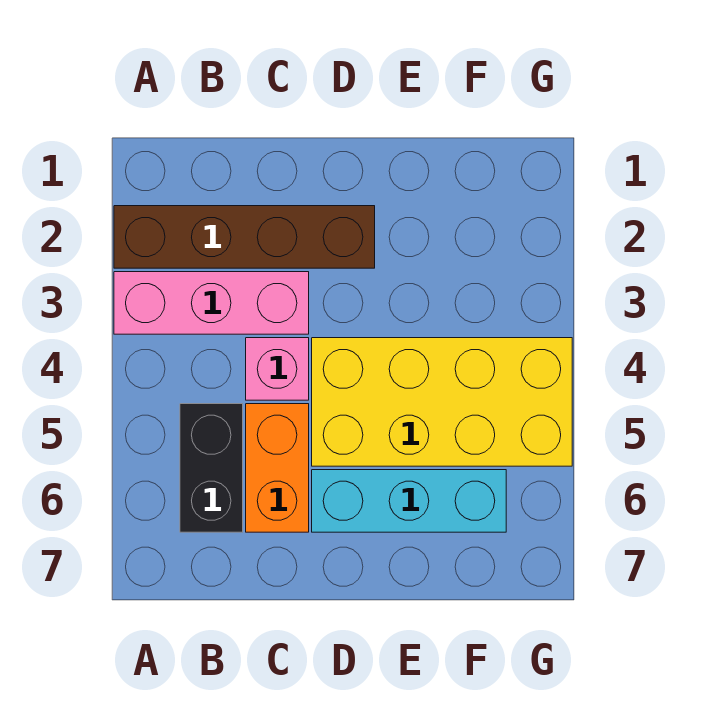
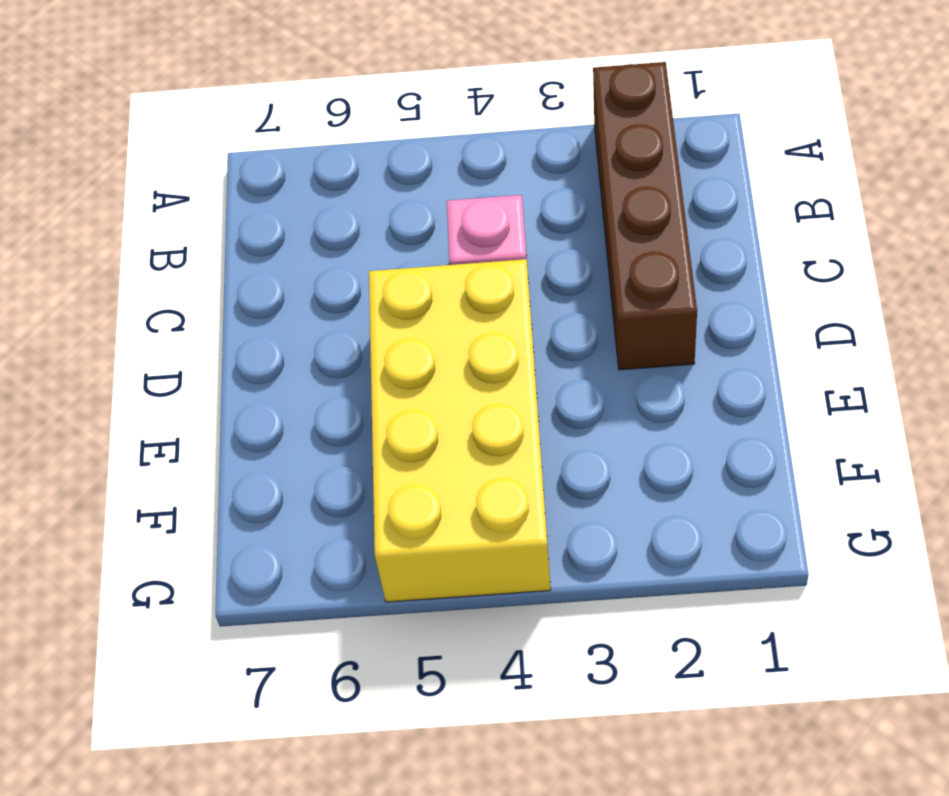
none -> pink 1x3 brick [114,272,309,334]
none -> black 1x2 brick [180,404,243,532]

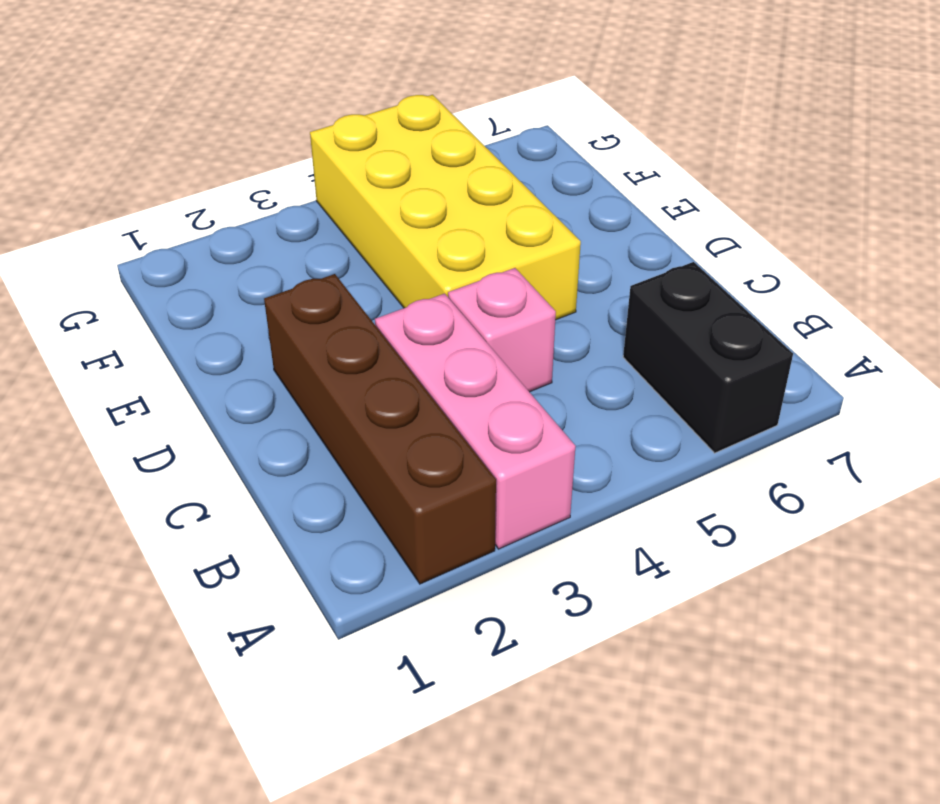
black 1x2 brick [623,262,793,453] -> black 1x2 brick turned to [180,404,243,532]
none -> orange 1x2 brick [246,404,309,532]
none -> cyan 1x3 brick [312,470,506,532]

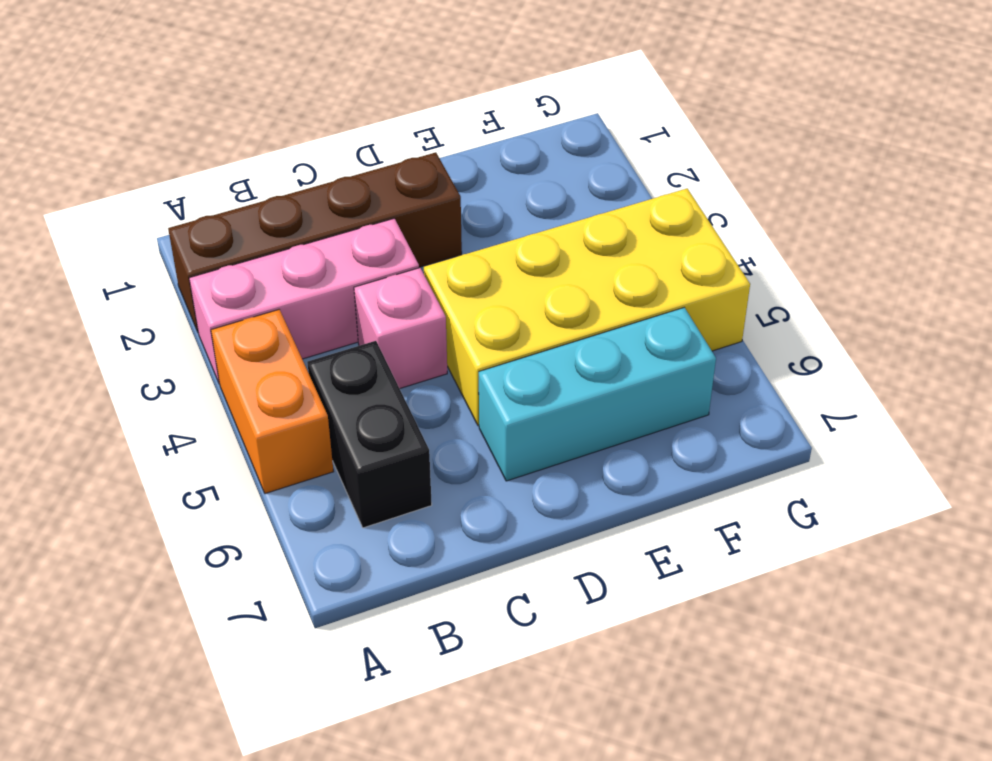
orange 1x2 brick [211,309,334,494] -> orange 1x2 brick moved to [246,404,309,532]

